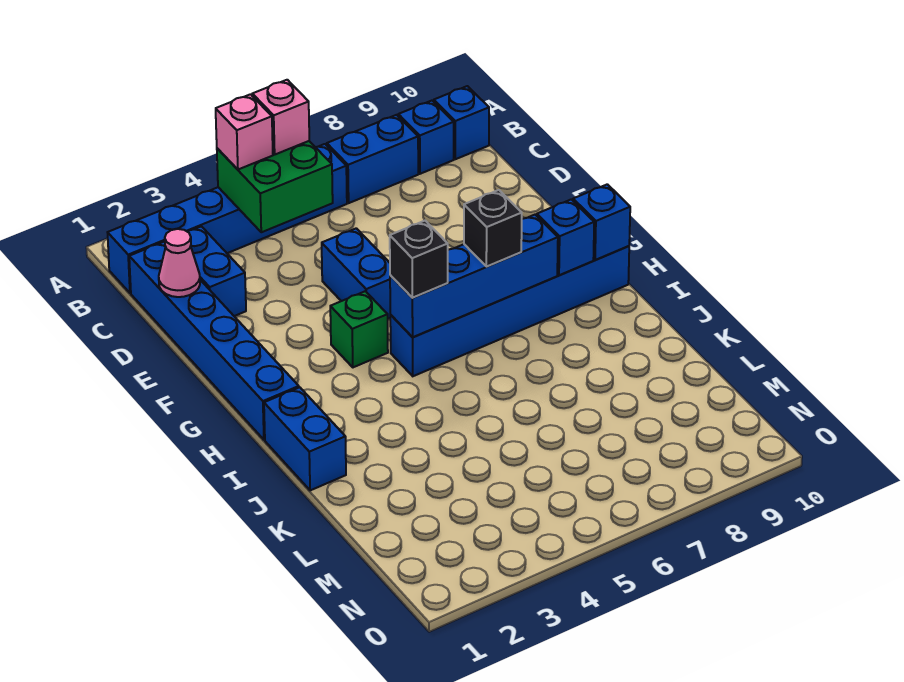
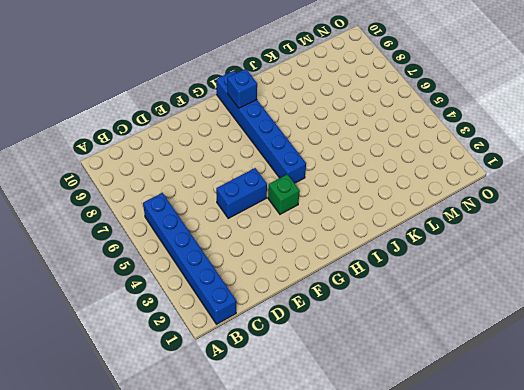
none -> blue 1x2 brick [327,115,418,203]
none -> blue 1x1 brick [398,101,454,174]
none -> blue 1x1 brick [434,86,489,159]

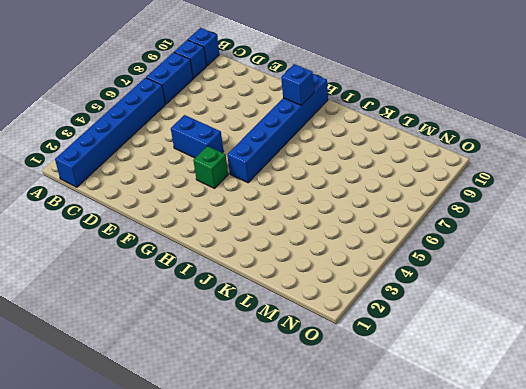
none -> blue 1x6 brick [129,241,299,440]
none -> blue 1x2 brick [187,226,246,316]
none -> blue 1x2 brick [264,387,346,490]

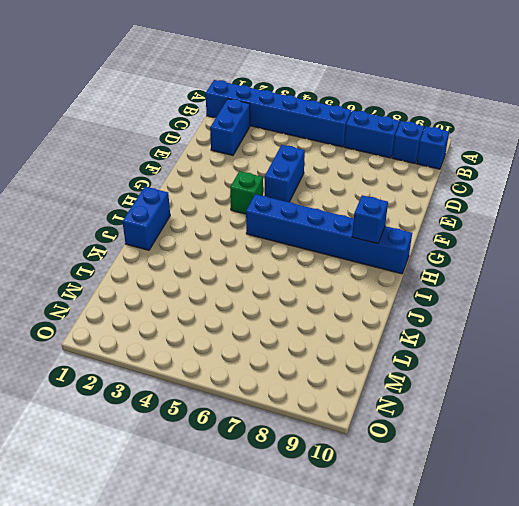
none -> blue 1x6 brick [129,241,299,440]
none -> green 2x2 brick [217,141,333,232]
none -> pink 1x1 cone [159,229,200,297]

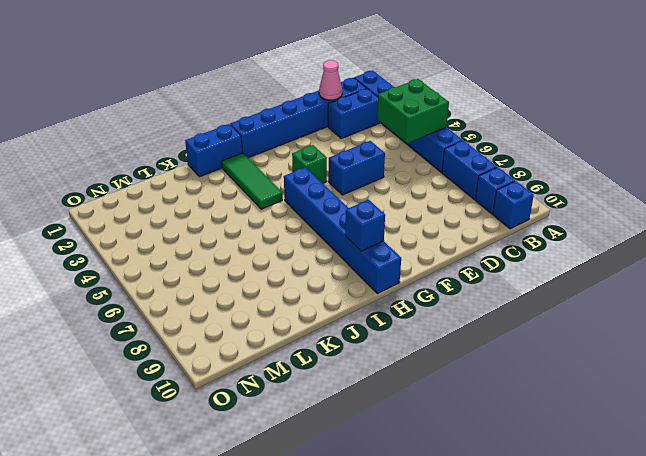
green 1x3 tile [222,153,283,209] -> none
none -> blue 1x4 brick [390,215,558,337]
none -> blue 1x1 brick [573,184,630,260]
none -> pink 1x1 brick [216,94,273,169]

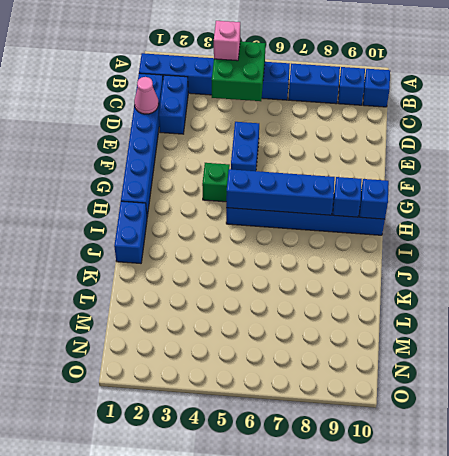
none -> pink 1x1 brick [252,80,309,154]
none -> black 1x1 brick [390,221,448,298]
none -> black 1x1 brick [464,190,522,267]

